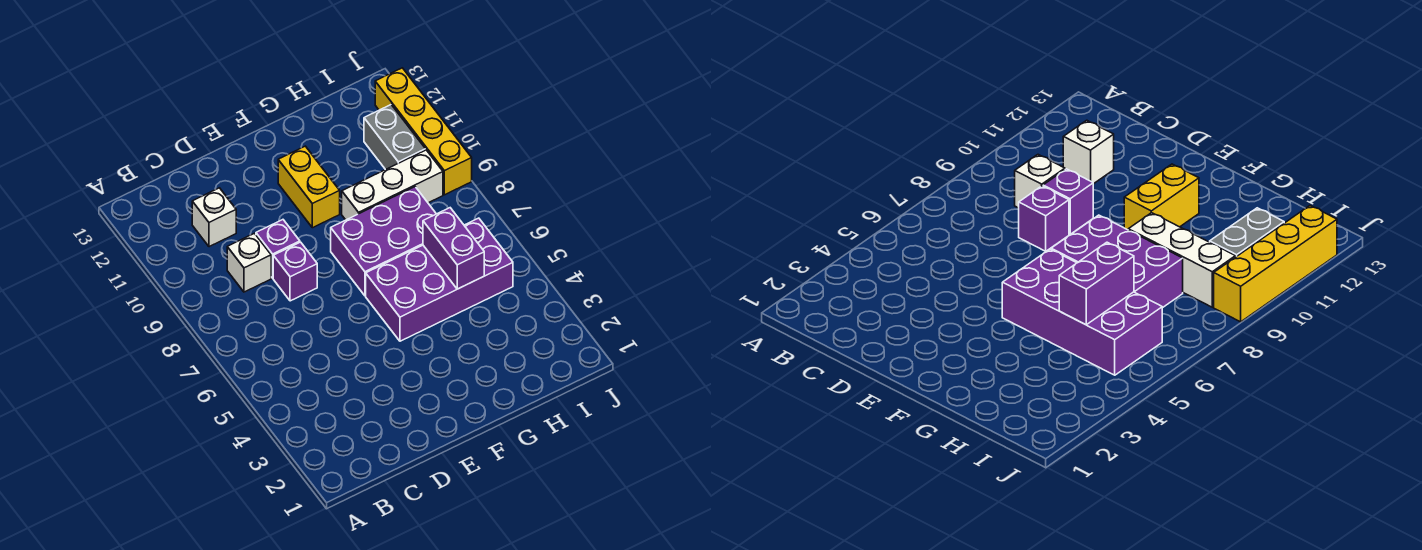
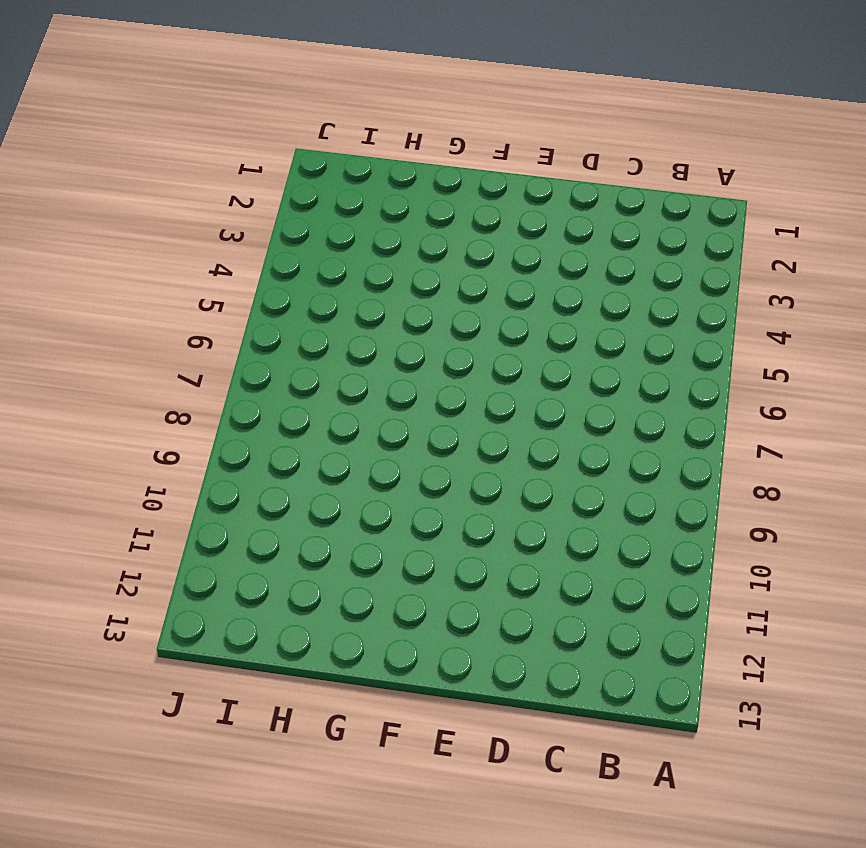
none -> white 1x1 brick [227,233,271,292]
none -> white 1x1 brick [192,188,236,247]

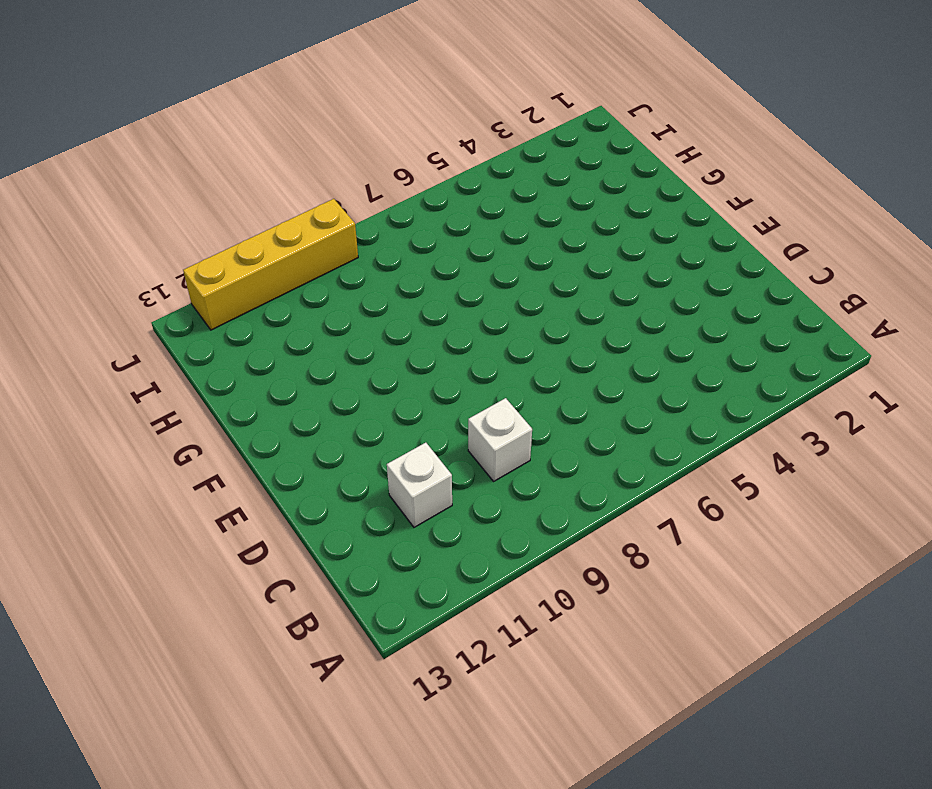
none -> purple 1x1 brick [273,242,317,301]
none -> purple 1x1 brick [256,220,300,278]

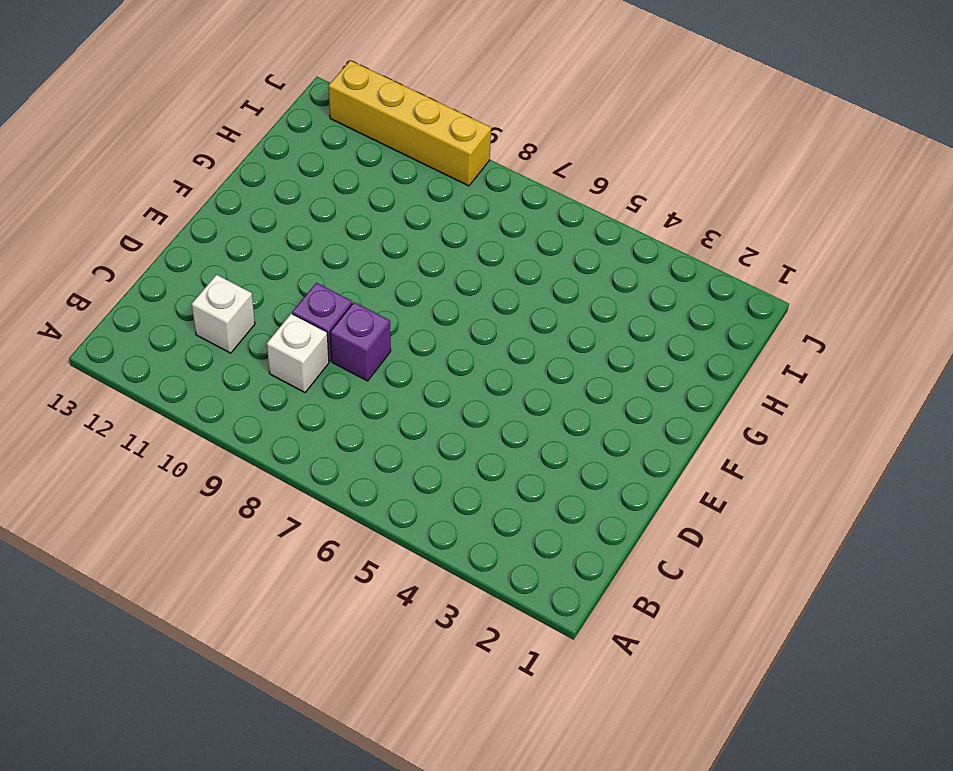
none -> purple 2x4 brick [366,218,513,341]
none -> purple 2x3 brick [331,187,436,296]

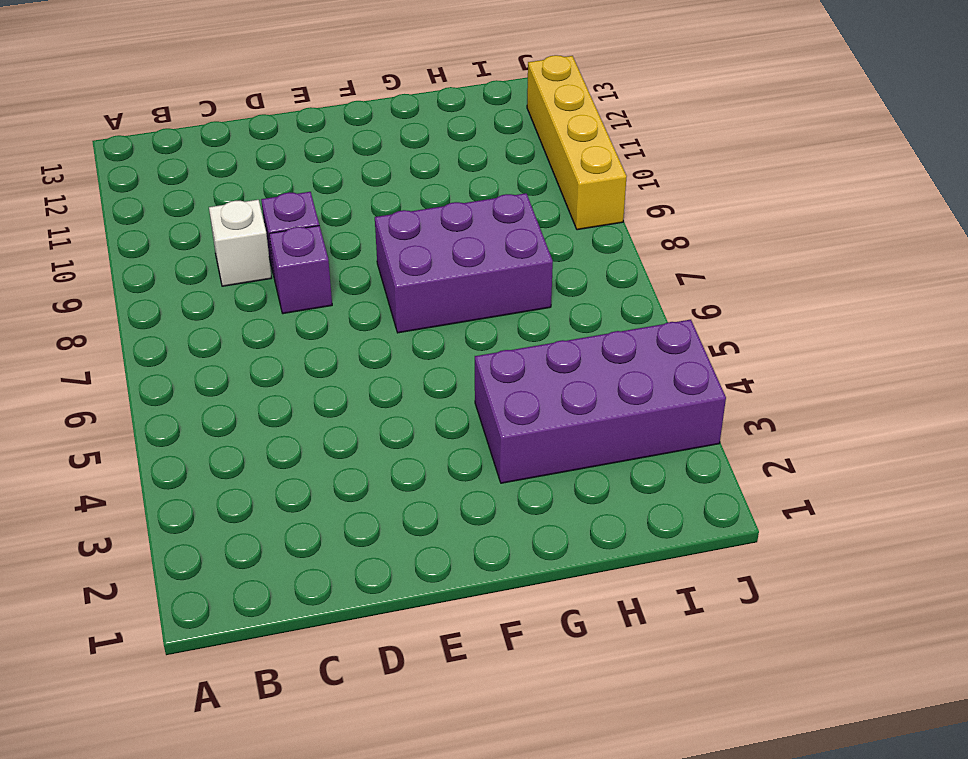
purple 2x4 brick [475,320,726,483] -> purple 2x4 brick moved to [366,218,513,341]
none -> white 1x1 brick [192,188,236,247]
none -> yellow 1x2 brick [278,146,340,228]

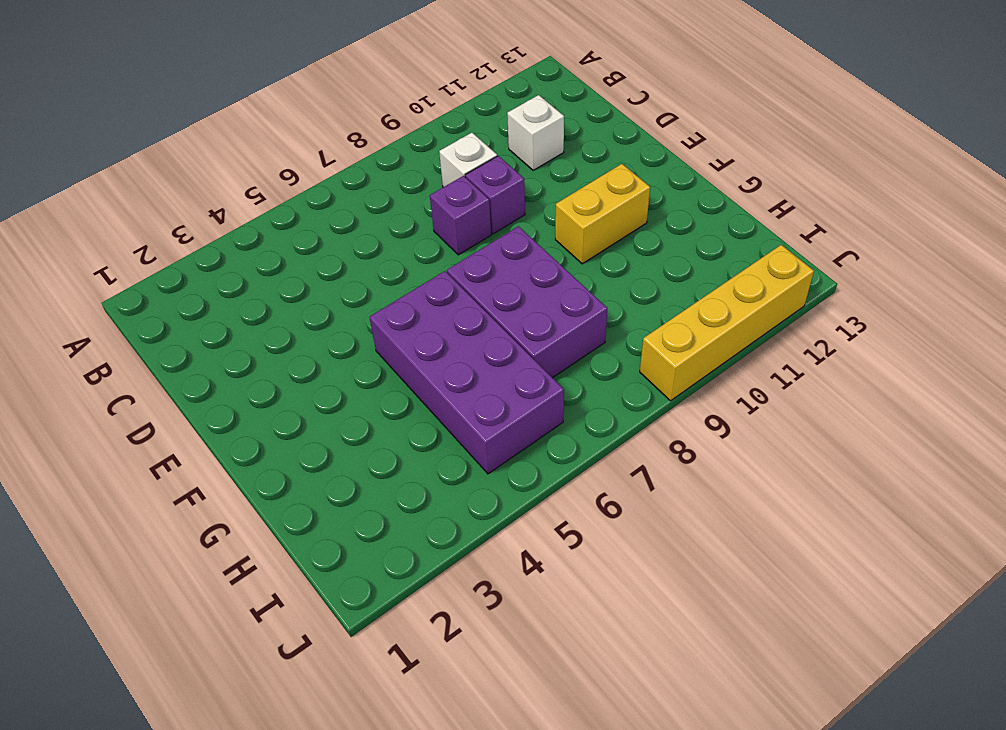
none -> white 1x3 brick [342,150,443,220]
none -> grey 1x2 brick [364,105,426,170]

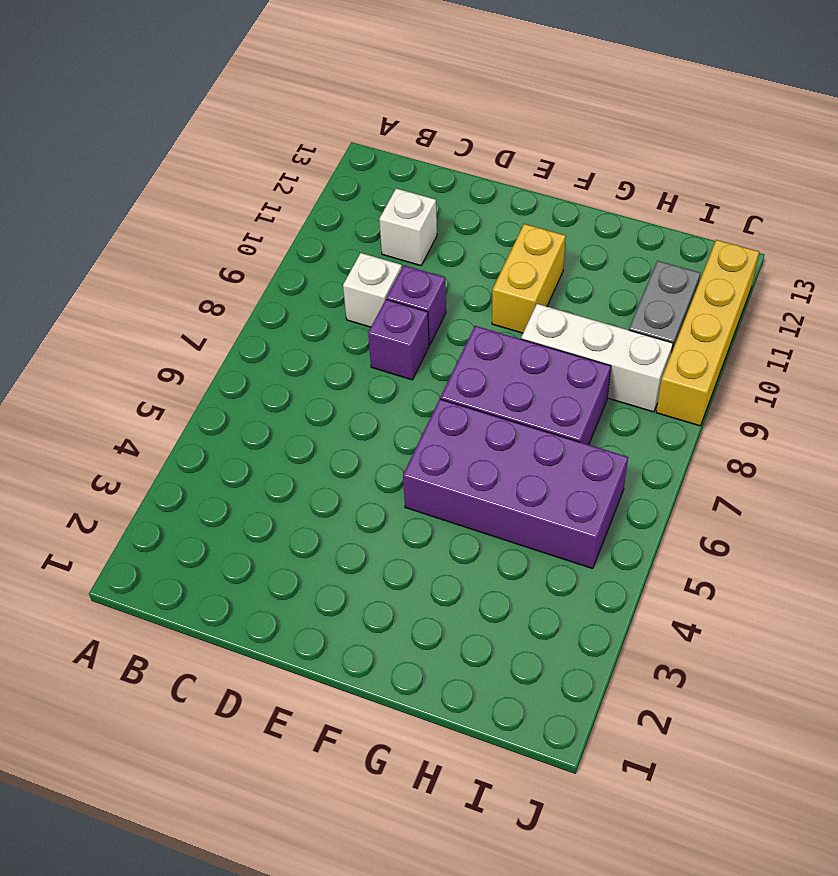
none -> purple 1x2 brick [423,208,484,289]

